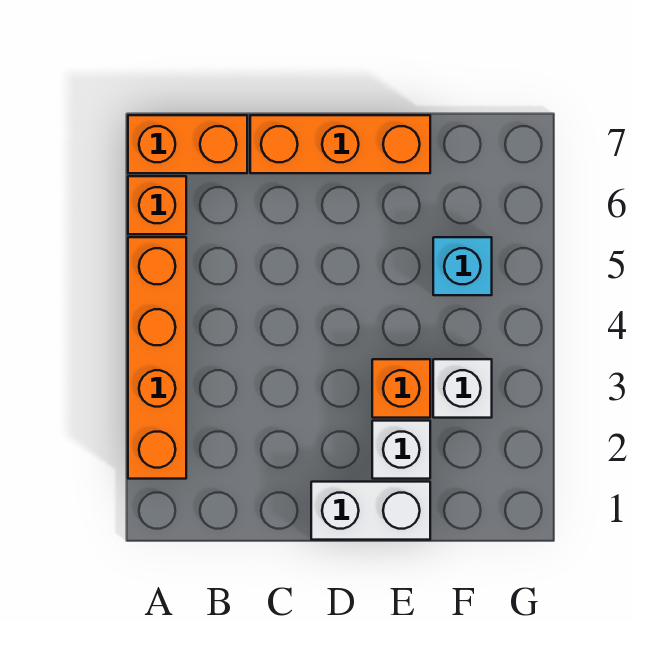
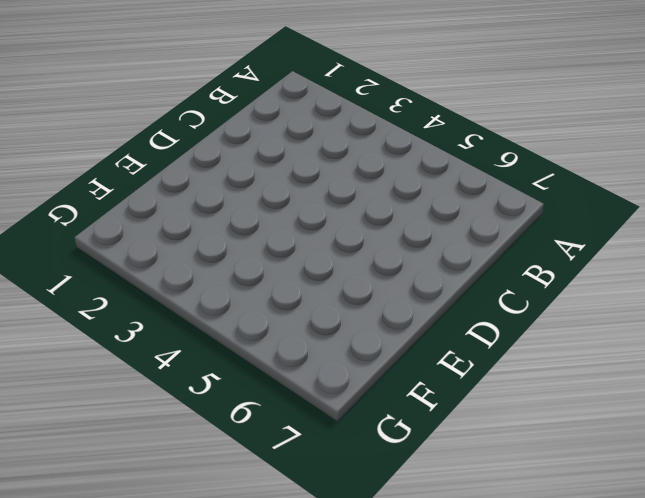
none -> orange 1x4 brick [128,237,186,479]
none -> orange 1x1 brick [128,176,186,234]

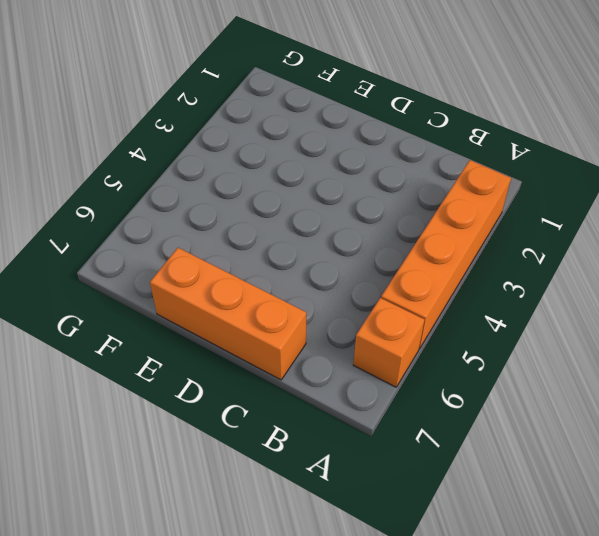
none -> orange 1x2 brick [128,115,247,173]
none -> white 1x2 brick [311,482,430,540]

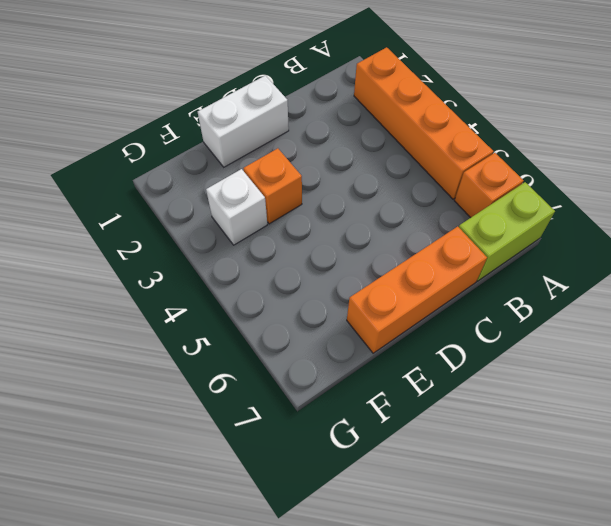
lime 1x2 brick [459,182,555,281] -> orange 1x2 brick [128,115,247,173]
none -> white 1x1 brick [372,421,430,479]
none -> cyan 1x1 brick [433,237,492,295]

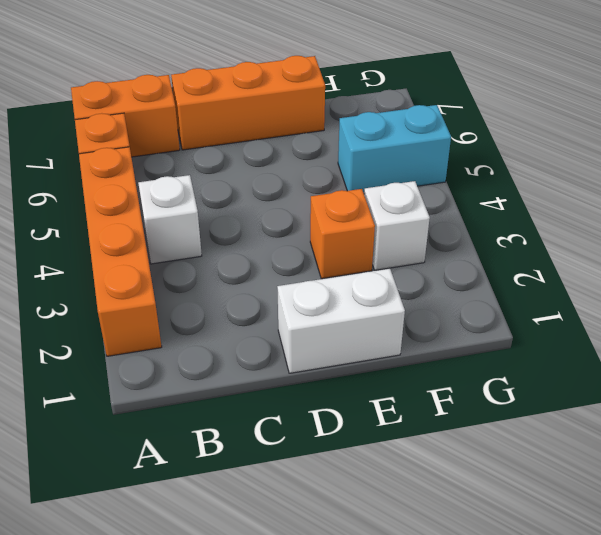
white 1x1 brick [138,175,202,264] -> white 1x1 brick moved to [372,421,430,479]
cyan 1x2 brick [338,105,451,193] -> cyan 1x1 brick [433,237,492,295]

